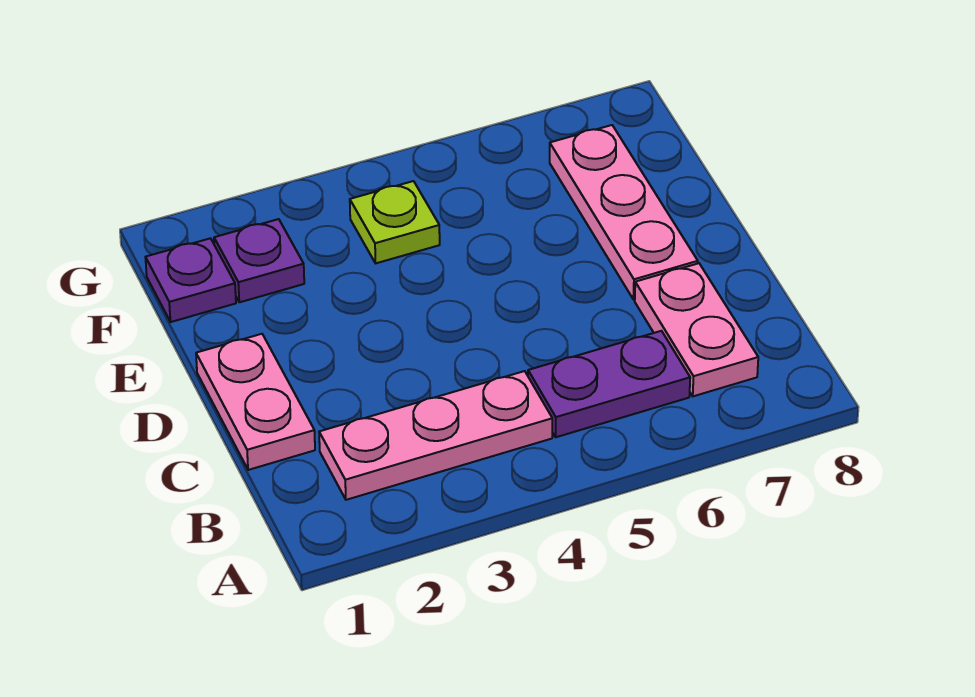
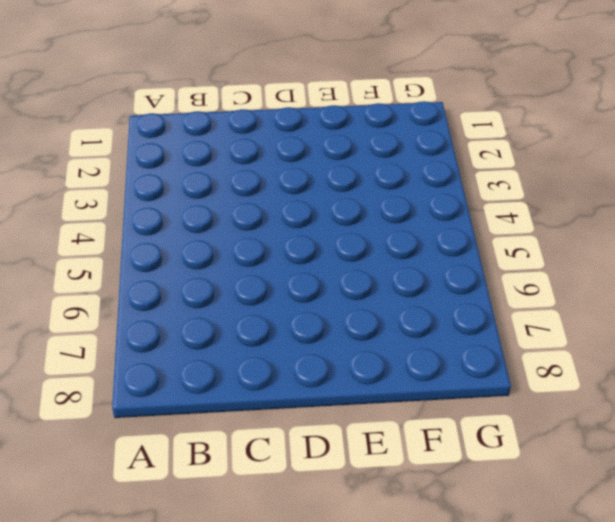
none -> pink 1x3 plate [319,371,552,500]
none -> purple 1x2 plate [528,331,690,437]

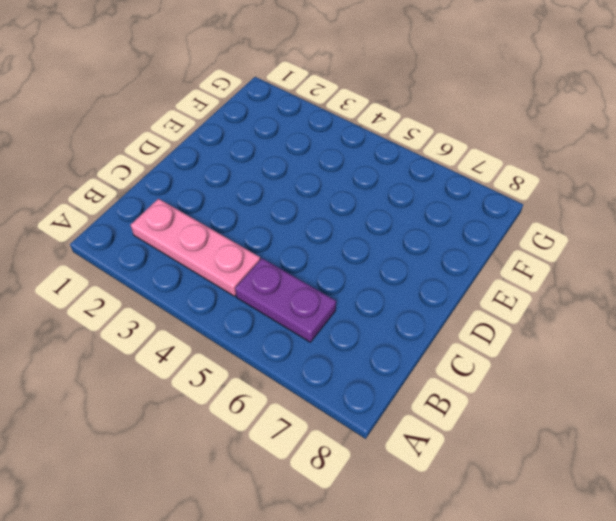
none -> pink 1x2 plate [635,263,758,396]
none -> pink 1x2 plate [196,334,315,470]

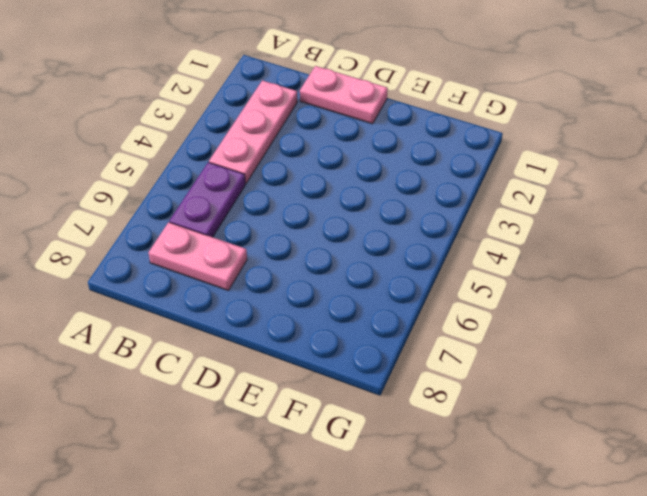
none -> pink 1x3 plate [550,125,698,300]
none -> purple 1x1 plate [145,238,236,322]

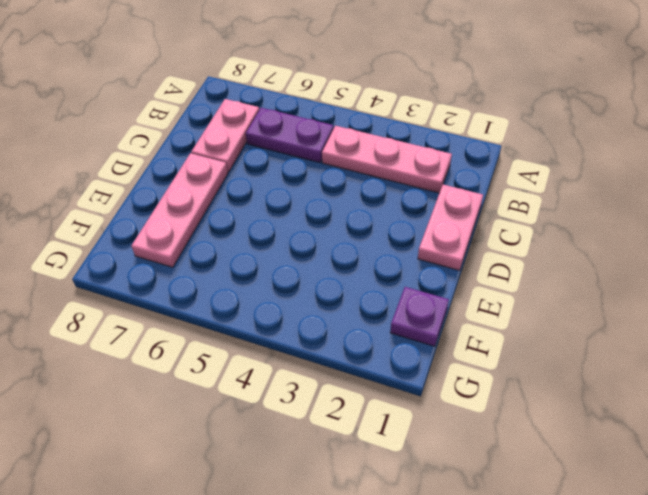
none -> purple 1x1 plate [214,219,304,302]
none -> lime 1x1 plate [350,181,440,263]

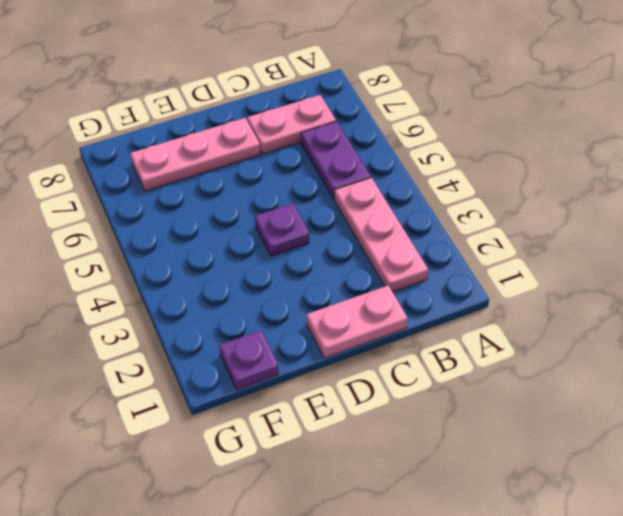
purple 1x1 plate [255,203,309,256] -> purple 1x1 plate moved to [214,219,304,302]
none -> lime 1x1 plate [350,181,440,263]

